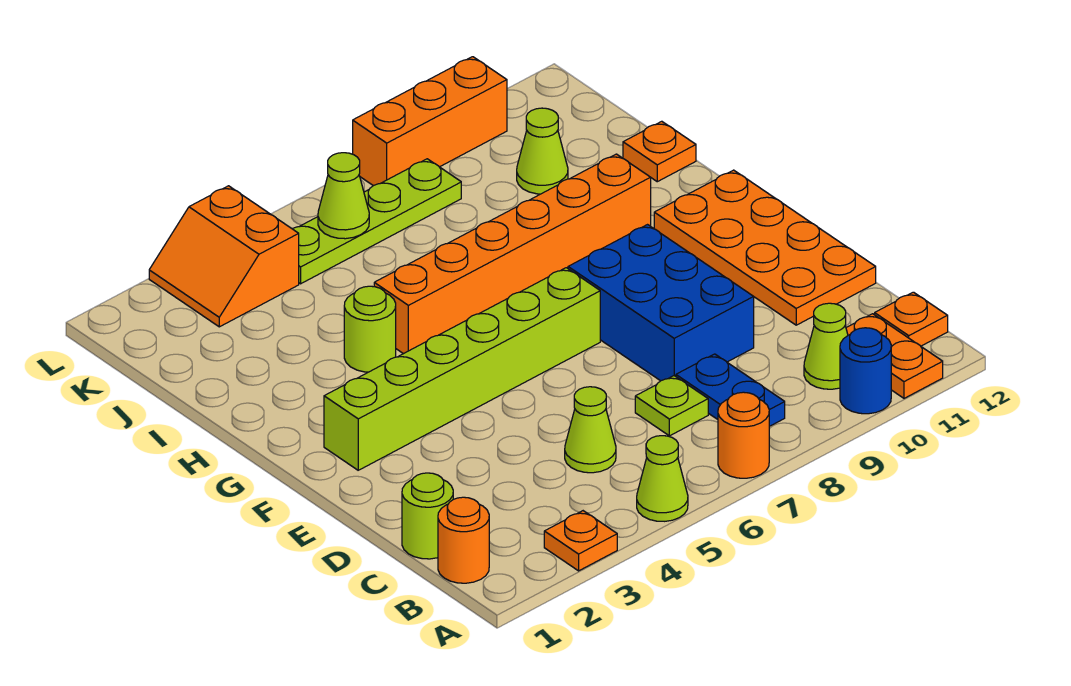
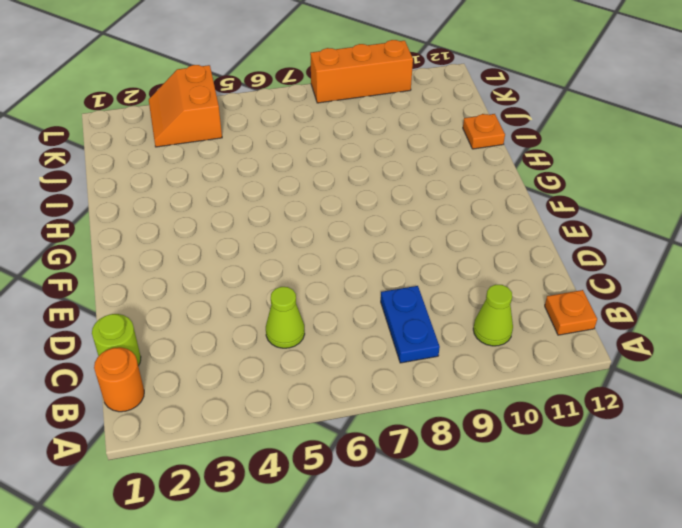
none -> orange 1x1 plate [544,511,617,571]
none -> lime 1x1 cone [637,436,688,521]
none -> orange 1x1 round brick [718,392,769,478]

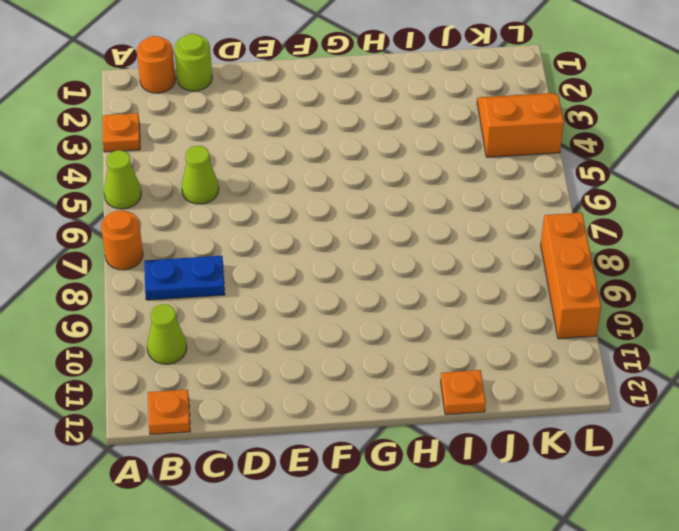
none -> blue 1x1 round brick [840,328,891,414]
none -> orange 1x2 plate [846,314,943,398]
none -> lime 1x1 plate [635,376,708,436]

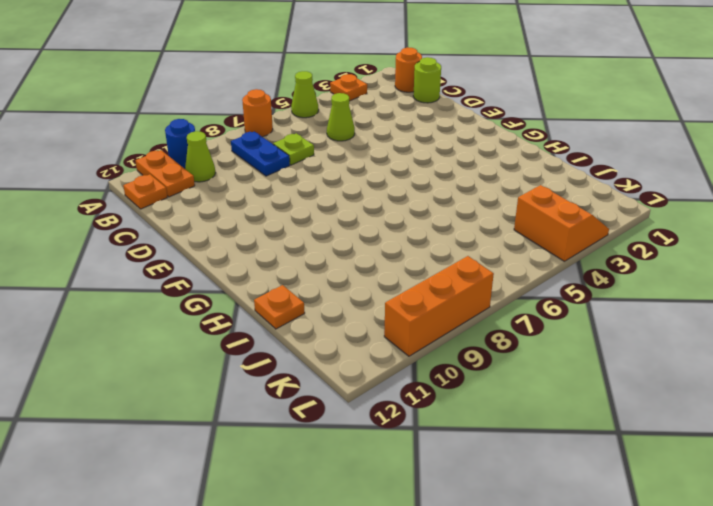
none -> blue 2x3 brick [568,225,754,381]
none -> orange 2x4 plate [654,170,876,325]
none -> lime 1x6 brick [324,268,600,470]

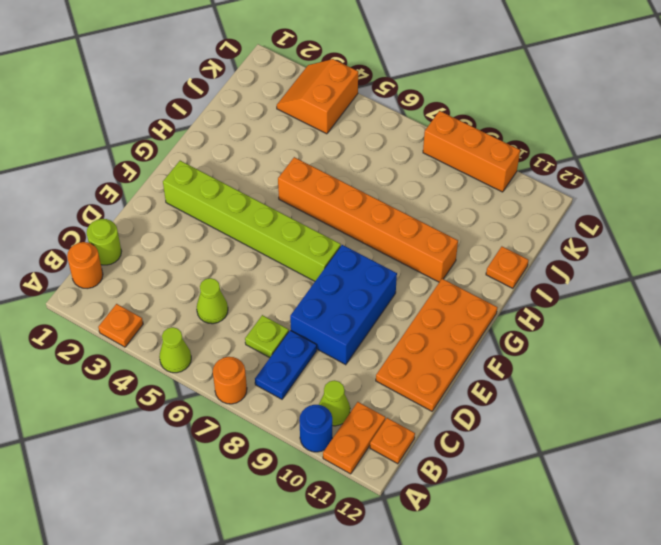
none -> lime 1x1 round brick [344,286,396,372]
none -> lime 1x1 cone [517,108,568,194]
none -> lime 1x4 plate [293,159,461,284]

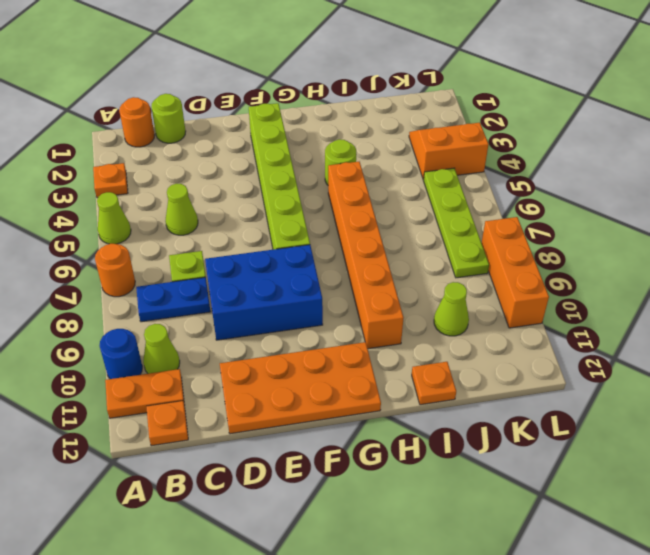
none -> lime 1x1 cone [318,153,369,239]

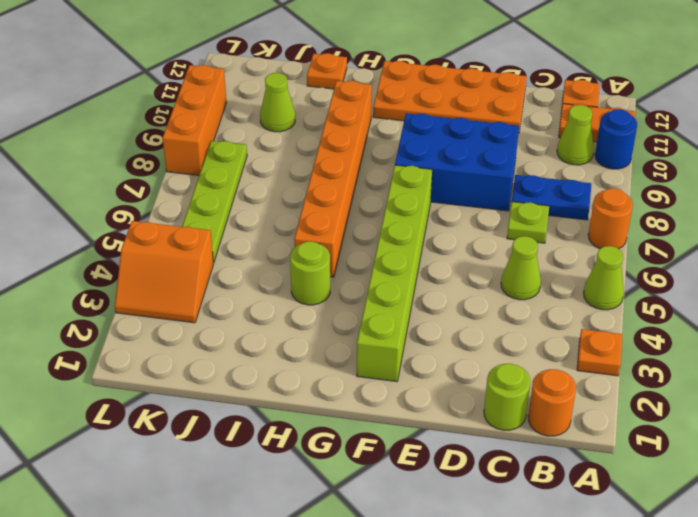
none -> lime 1x1 cone [318,153,369,239]

